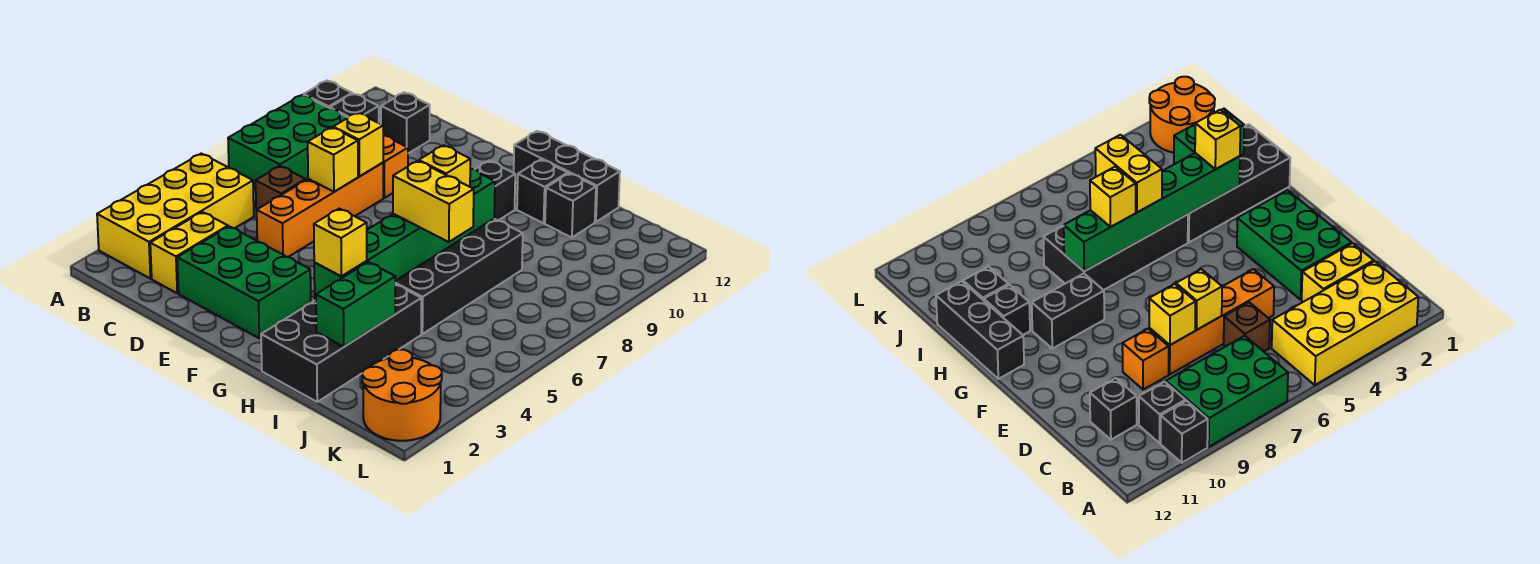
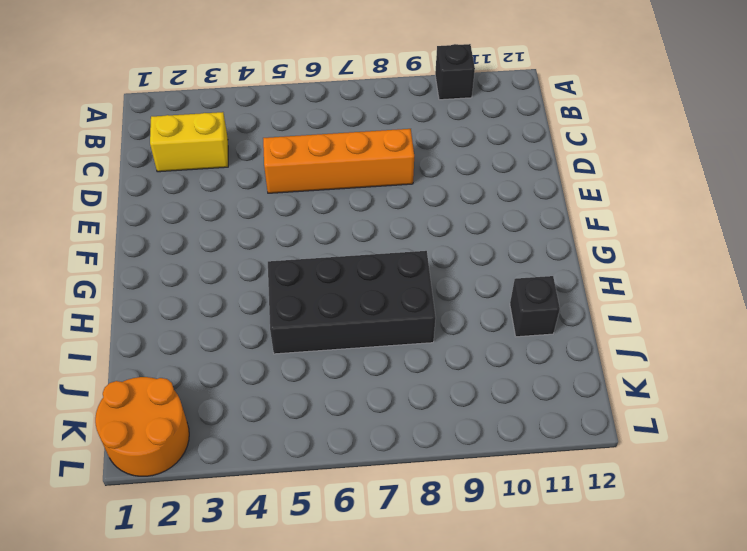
none -> yellow 2x4 brick [97,154,254,279]
none -> green 2x3 brick [228,95,348,188]
none -> black 1x1 brick [330,94,379,123]

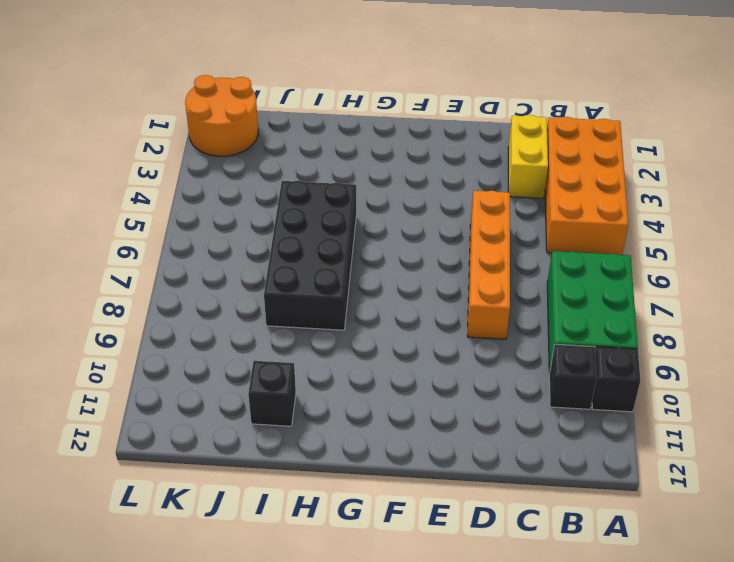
orange 2x4 brick [545,117,628,255] -> yellow 2x4 brick [97,154,254,279]
none -> brown 1x1 brick [256,166,306,217]
none -> black 1x1 brick [381,92,430,153]
none -> green 2x3 brick [177,226,311,338]

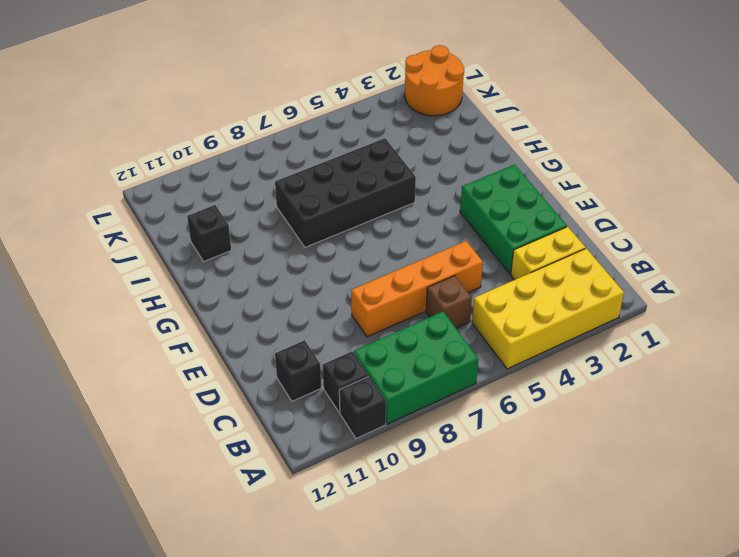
none -> orange 1x1 brick [383,136,408,198]
none -> black 1x2 brick [475,161,515,220]
none -> black 1x3 brick [514,131,620,222]

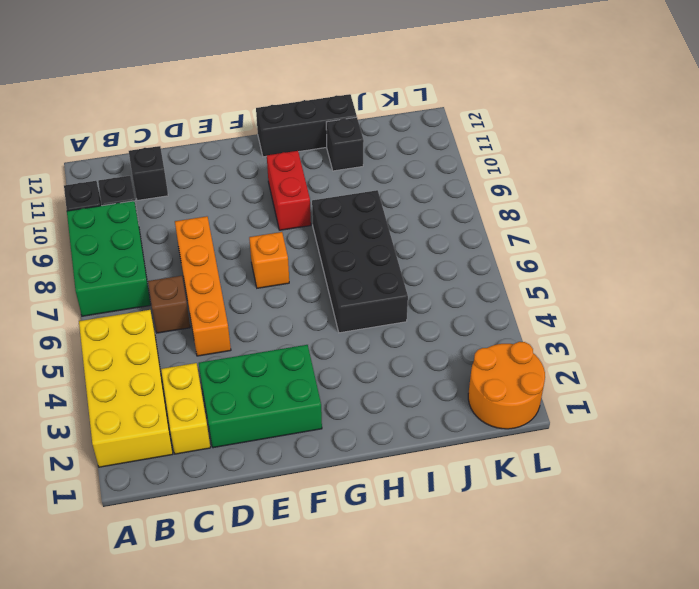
orange 1x1 brick [249,232,289,288] -> orange 1x1 brick moved to [383,136,408,198]
red 1x2 brick [267,151,311,230] -> black 1x2 brick [475,161,515,220]
none -> black 2x4 brick [261,284,421,402]
none -> black 1x1 brick [517,160,568,223]
none -> yellow 1x1 brick [308,128,358,192]

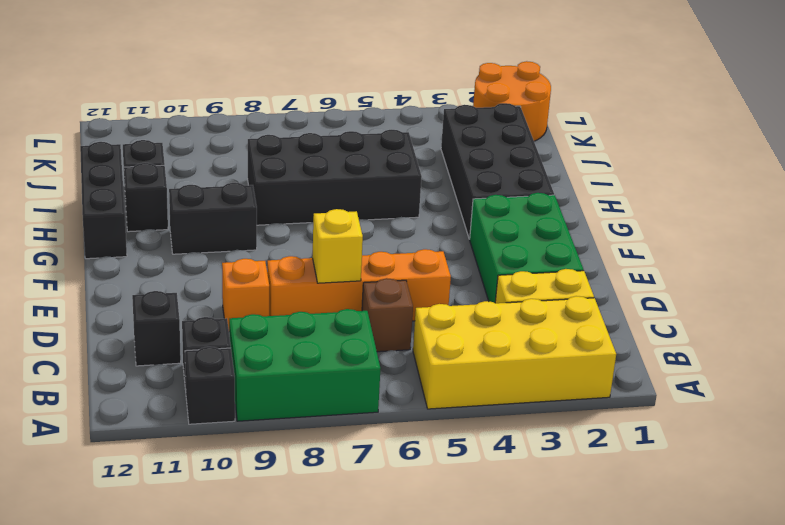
black 2x4 brick [441,103,554,239] -> black 2x4 brick turned to [261,284,421,402]
none -> yellow 1x1 brick [333,112,384,177]
none -> green 1x6 brick [314,169,495,301]
none -> green 1x2 brick [316,262,395,347]

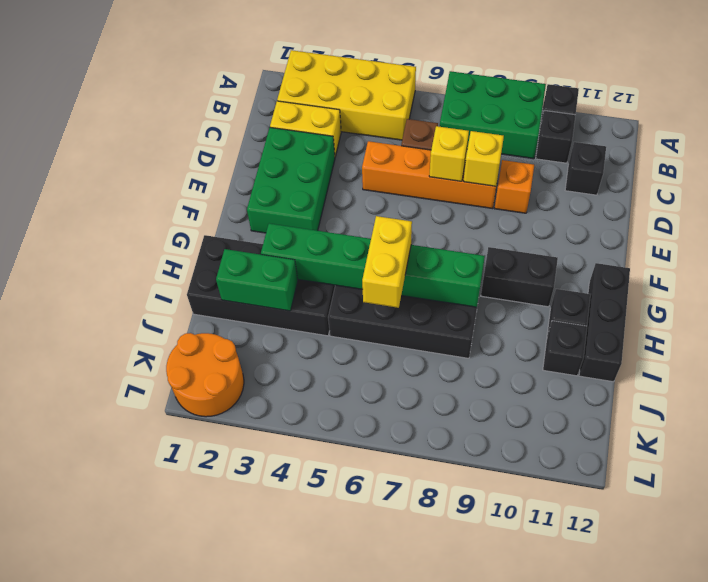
none -> yellow 1x1 brick [314,209,367,276]
none -> yellow 1x1 brick [419,145,470,187]

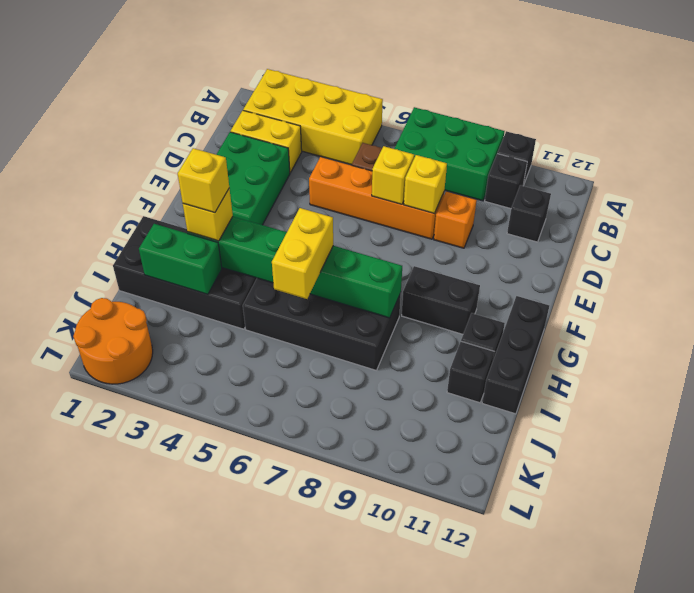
yellow 1x1 brick [178,148,229,213] -> yellow 1x1 brick moved to [419,145,470,187]

